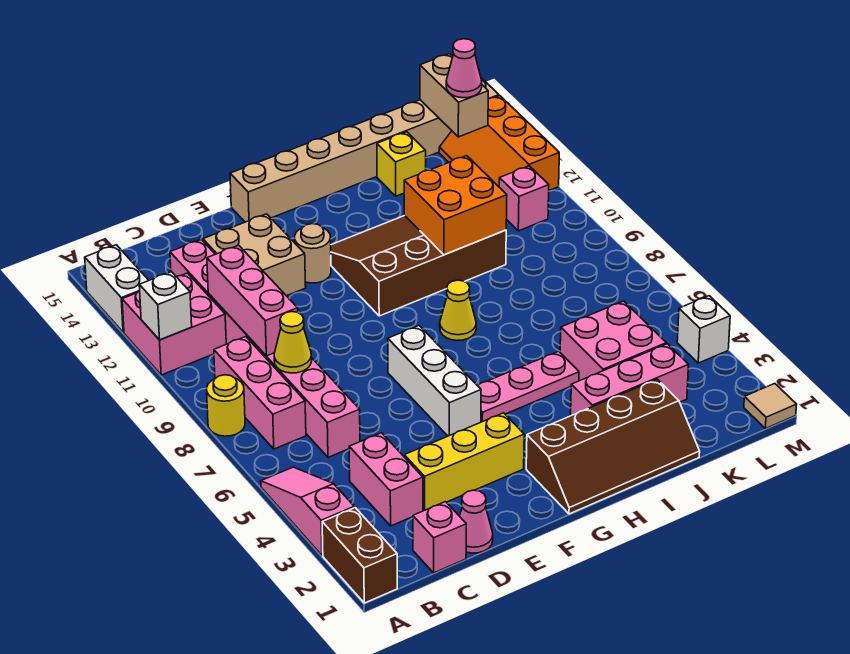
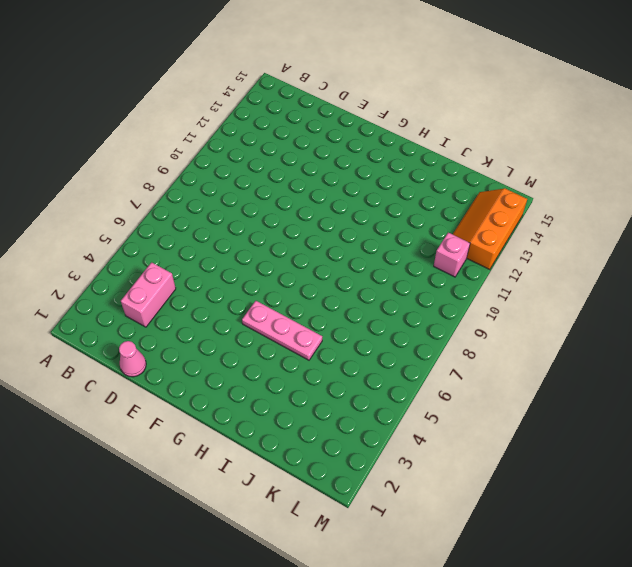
none -> brown 1x2 brick [322,508,397,603]
none -> pink 1x3 slope [261,467,354,555]
none -> yellow 1x1 round brick [207,375,245,436]
none -> pink 2x2 brick [122,273,226,375]

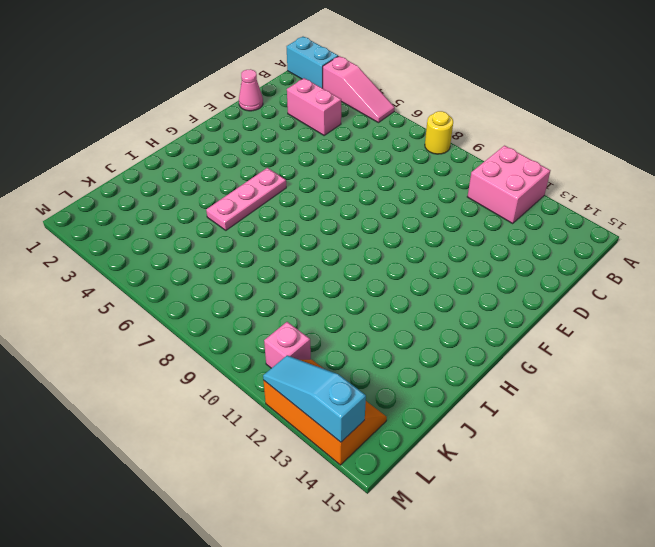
cyan 1x2 brick [287,37,338,88] -> brown 1x2 brick [322,508,397,603]
cyan 1x3 slope [263,355,366,442] -> none
none -> white 1x2 brick [85,245,149,332]
none -> pink 1x3 brick [214,337,306,449]
none -> pink 1x1 brick [413,502,466,573]
none -> pink 1x8 brick [170,240,360,457]

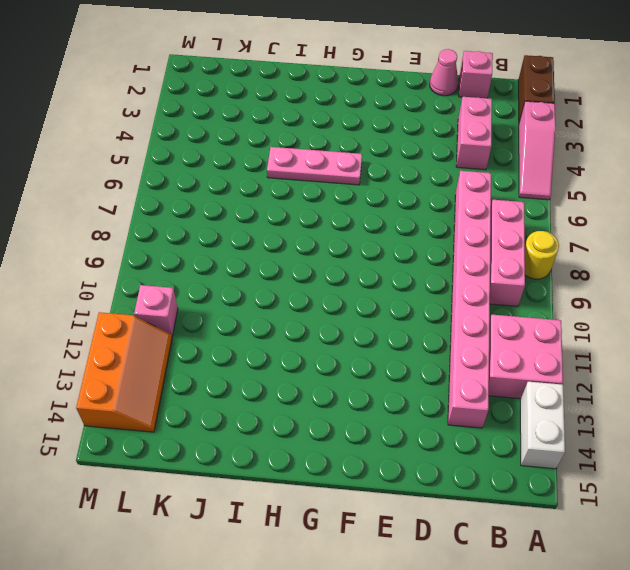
none -> yellow 1x3 brick [404,413,524,510]
none -> tan 2x2 brick [203,214,306,296]
none -> white 1x3 brick [388,326,481,436]
none -> tan 1x1 round brick [295,224,331,283]

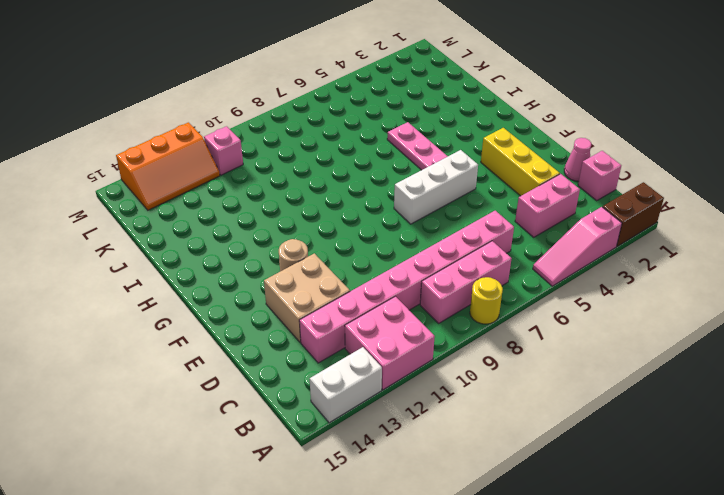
none -> tan 1x8 brick [230,78,499,222]
none -> brown 2x4 slope [526,379,700,514]
none -> brown 3x4 slope [331,216,506,316]
none -> yellow 1x1 cone [440,280,476,340]

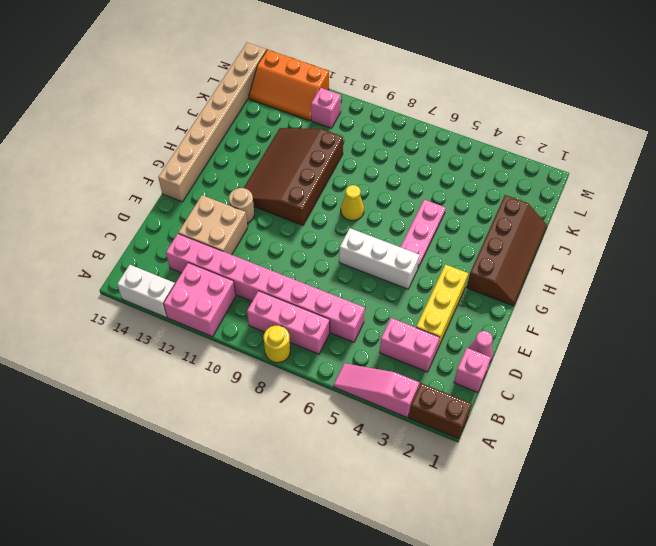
none -> pink 1x3 brick [571,344,689,416]
none -> pink 2x2 brick [560,301,666,381]
none -> yellow 1x1 brick [377,132,426,196]
none -> tan 1x1 tile [744,383,797,429]

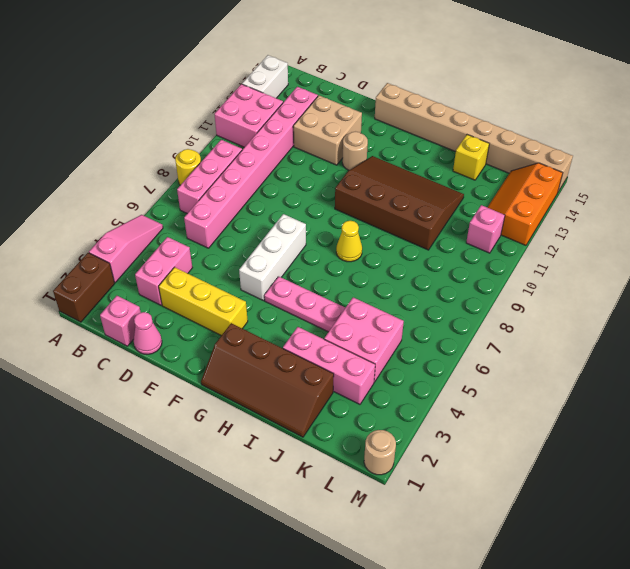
tan 1x1 round brick [364,430,396,475] -> tan 1x1 tile [744,383,797,429]
none -> white 1x1 brick [677,296,730,363]
none -> white 1x1 brick [139,272,192,340]
none -> yellow 1x1 cone [274,312,312,373]
none -> pink 1x3 brick [207,245,298,356]

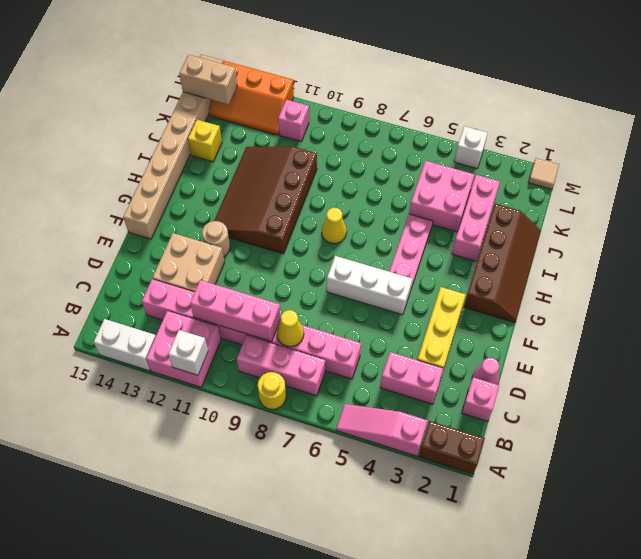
none -> orange 2x2 brick [404,156,507,255]
none -> pink 1x1 cone [446,39,482,98]

